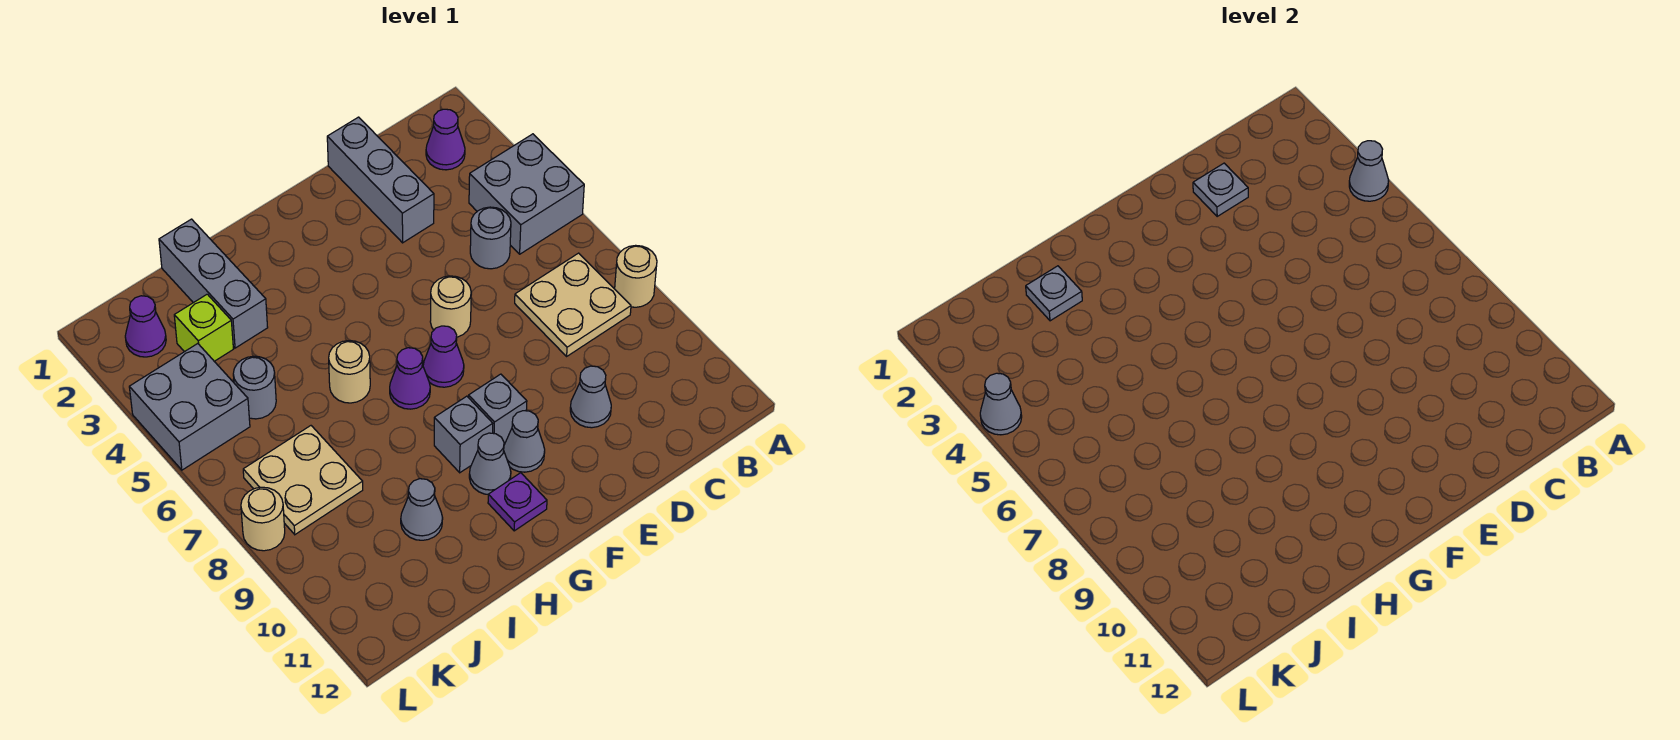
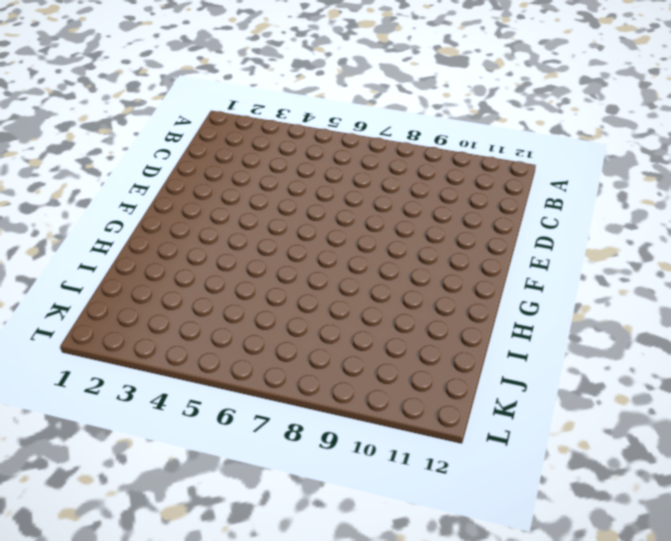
none -> grey 2x2 brick [469,134,584,254]
none -> tan 1x1 round brick [615,245,657,307]
none -> purple 1x1 cone [426,109,465,170]

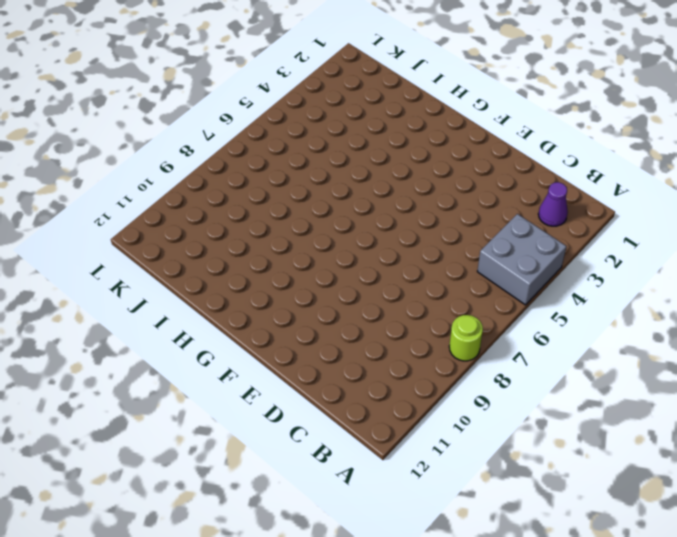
lime 1x1 round brick [449,315,483,361] -> tan 1x1 round brick [615,245,657,307]
none -> tan 2x2 plate [515,253,631,356]
none -> grey 1x1 round brick [470,207,511,269]
none -> grey 1x3 brick [327,117,434,243]

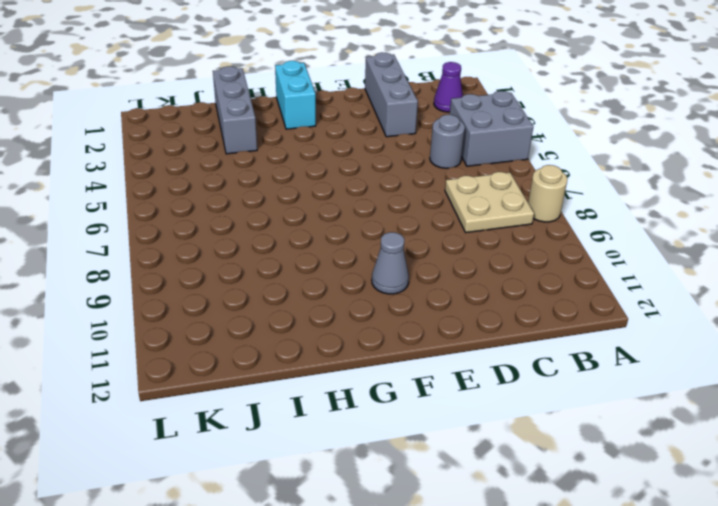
cyan 1x2 brick [275,61,316,129] -> none
none -> grey 1x1 cone [570,366,611,428]
none -> tan 1x1 round brick [430,276,471,337]
none -> purple 1x1 cone [423,326,464,387]

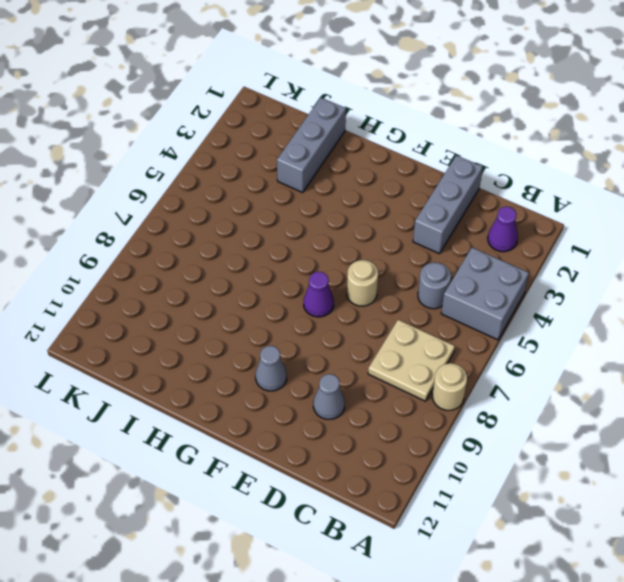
none -> grey 1x1 brick [469,374,527,443]
none -> purple 1x1 cone [390,348,430,409]
none -> grey 1x1 brick [434,396,493,473]

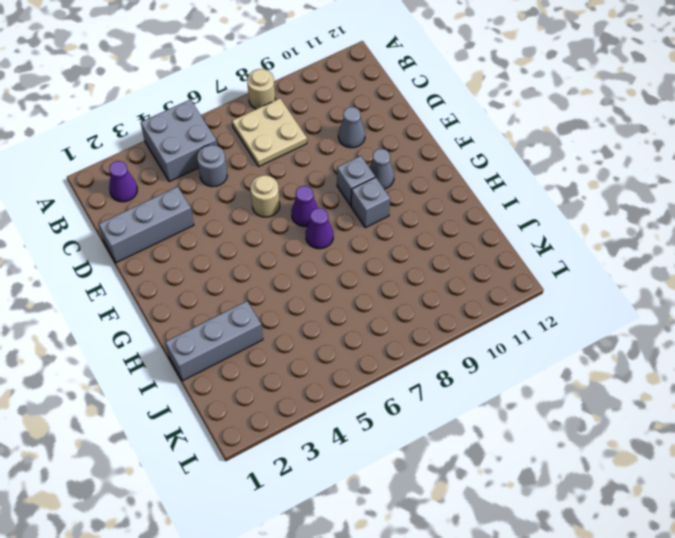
none -> grey 1x1 cone [469,433,511,494]
none -> purple 1x1 plate [488,473,547,531]
none -> tan 1x1 round brick [329,341,370,403]

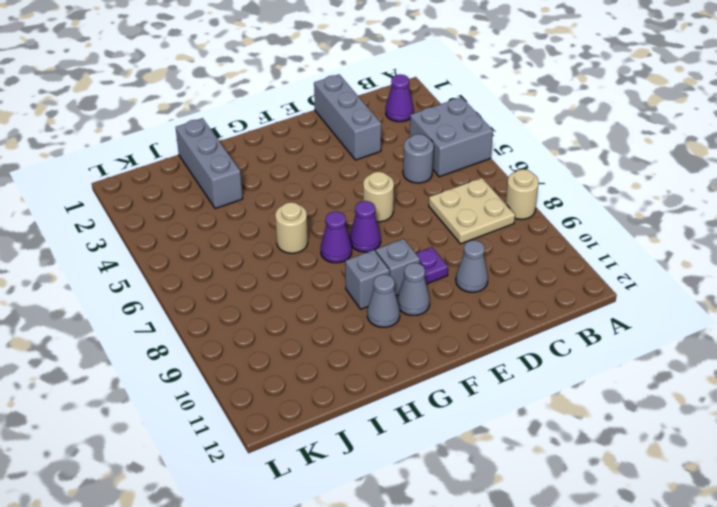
purple 1x1 plate [416,247,448,284] -> purple 1x1 plate moved to [488,473,547,531]
none -> grey 1x1 cone [401,479,443,540]
none -> lime 1x1 brick [174,294,233,361]
none -> grey 1x1 round brick [233,356,276,419]

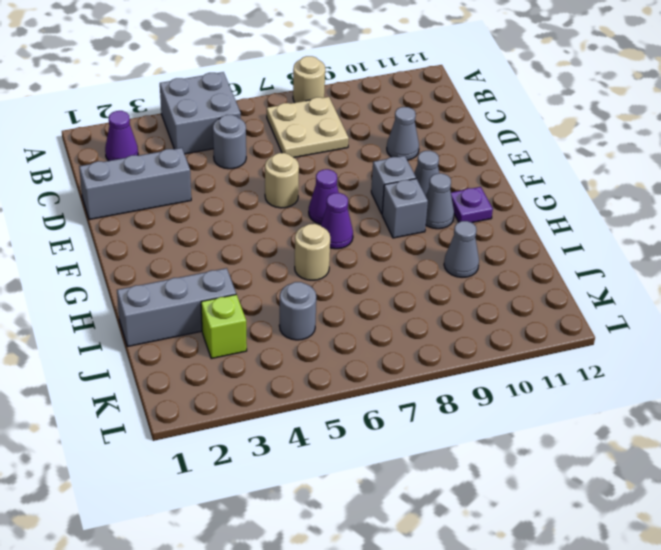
none -> tan 2x2 plate [243,426,363,534]
none -> purple 1x1 cone [125,296,166,357]
none -> grey 2x2 brick [129,344,250,470]

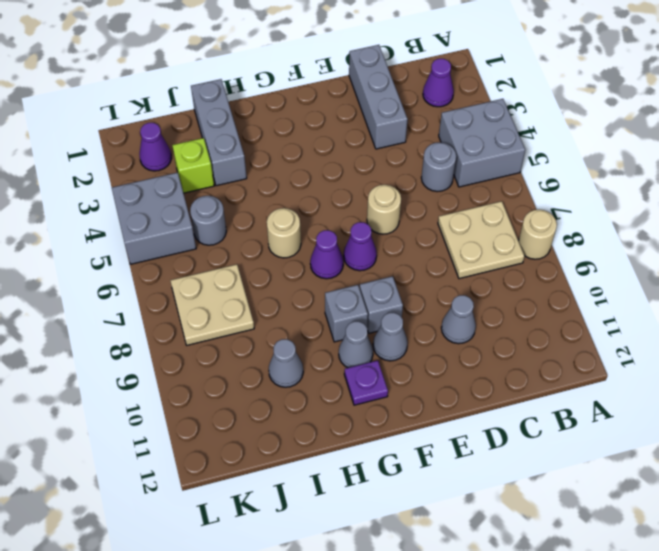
none -> tan 1x1 round brick [241,487,285,551]
none -> grey 1x1 cone [1349,141,1389,201]
none -> grey 1x1 plate [1193,163,1248,216]

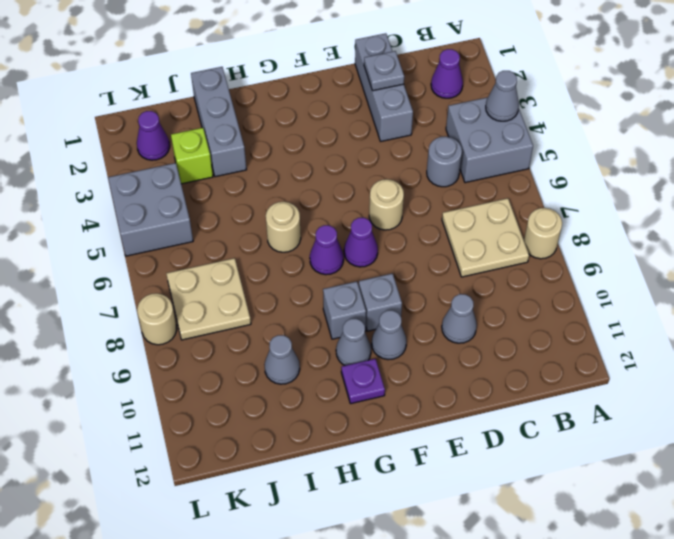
none -> grey 1x1 round brick [233,356,276,419]
none -> grey 1x1 plate [1026,266,1082,321]
none -> grey 1x1 cone [980,373,1022,435]

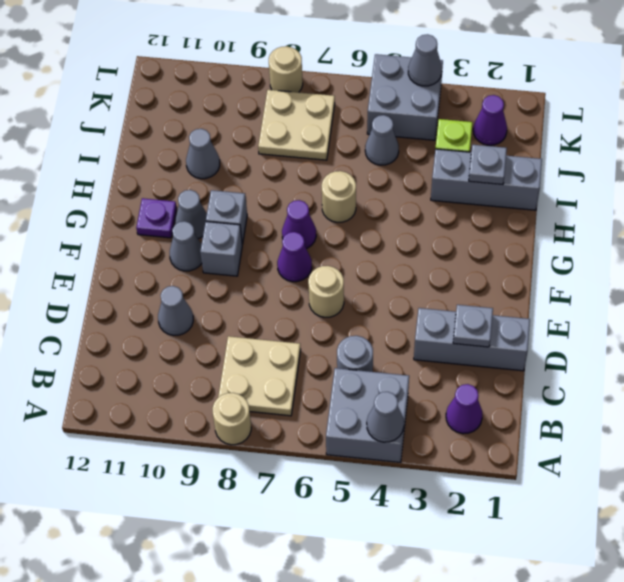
grey 1x1 cone [365,115,399,165] -> grey 1x1 round brick [233,356,276,419]

